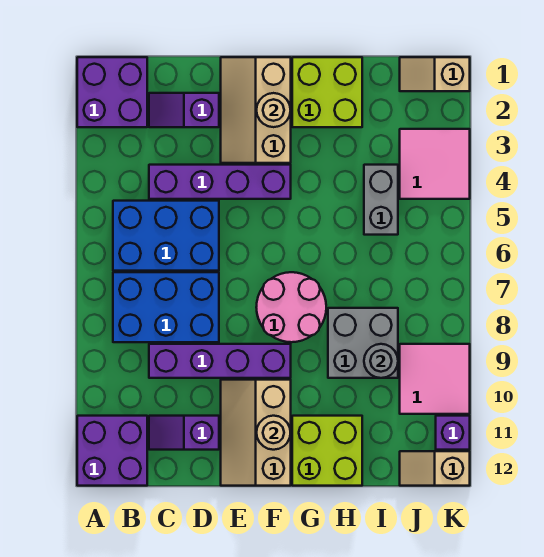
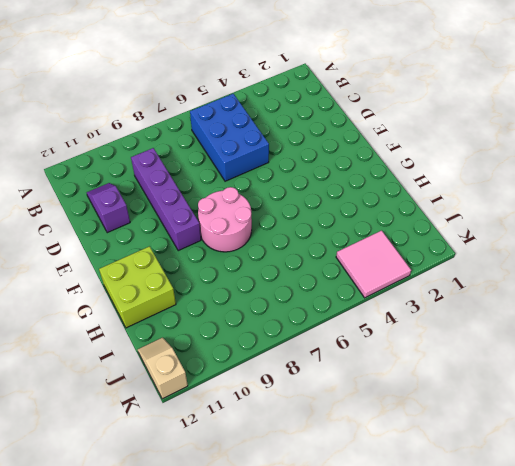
none -> purple 2x2 brick [77,57,147,127]
none -> purple 2x2 brick [77,416,147,486]
none -> blue 2x3 brick [113,272,219,342]

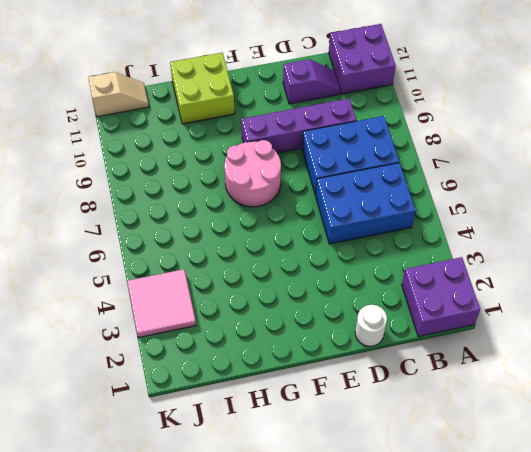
white 1x1 round brick [355,305,387,346] -> none
none -> purple 1x2 slope [149,93,219,127]
none -> purple 1x4 brick [149,165,291,199]
none -> tan 2x3 slope [221,57,291,163]

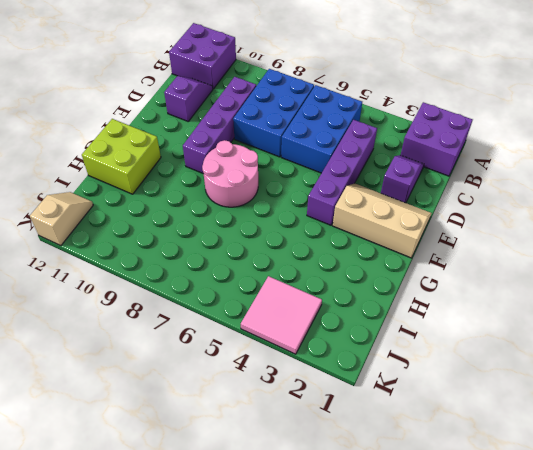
none -> tan 2x3 slope [221,380,291,486]
none -> lime 2x2 brick [292,57,362,127]
none -> grey 2x2 brick [328,308,398,378]

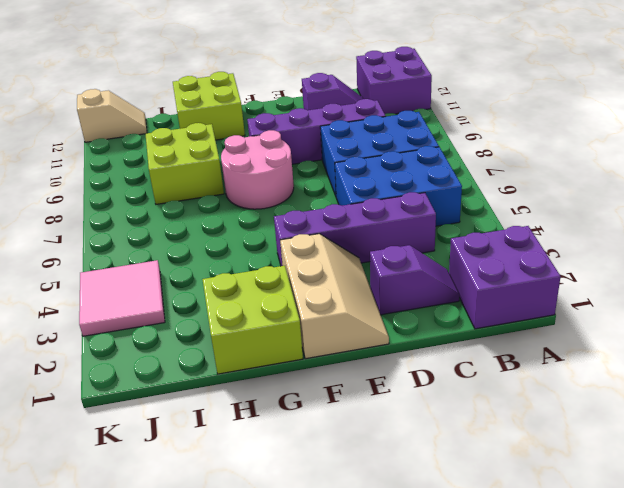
lime 2x2 brick [145,123,224,204] -> grey 2x2 brick [328,308,398,378]
none -> tan 2x3 slope [221,380,291,486]
none -> grey 1x2 brick [364,165,398,235]
none -> tan 1x2 slope [400,57,470,91]

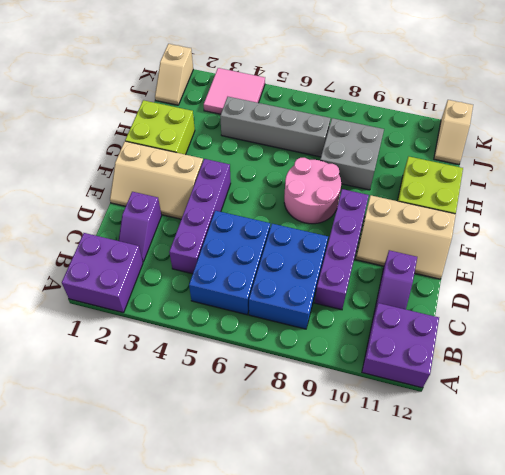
grey 1x4 brick [220,97,330,157] -> grey 1x2 brick [364,165,398,235]
none -> pink 2x2 tile [400,344,470,414]
none -> purple 1x1 brick [436,416,470,450]
none -> tan 1x1 round brick [257,93,291,127]

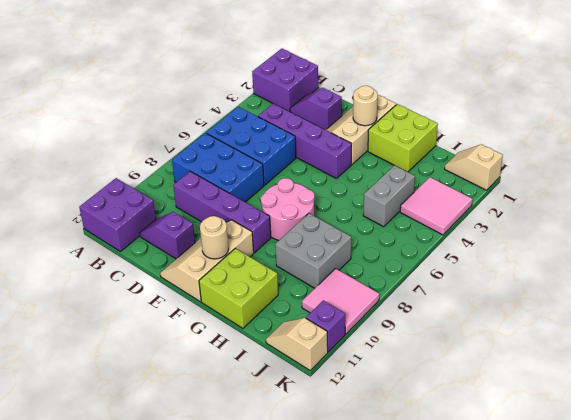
none -> grey 1x1 round brick [364,344,398,378]

